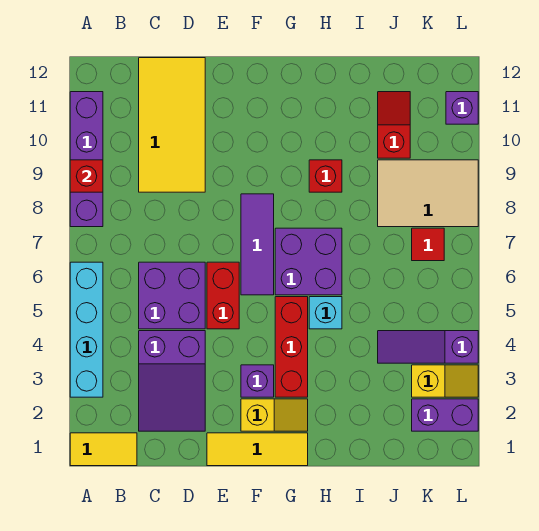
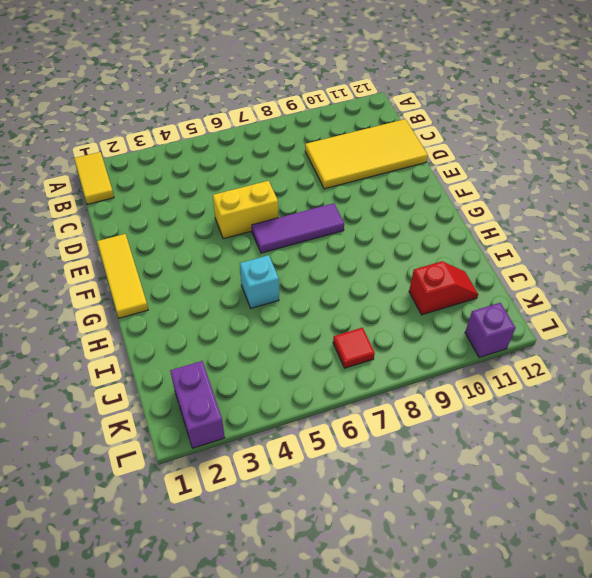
yellow 1x2 brick [213,181,278,239] -> red 1x2 brick [207,262,239,329]
none -> cyan 1x4 brick [70,262,103,397]
none -> purple 1x4 brick [70,92,103,227]
none -> purple 2x3 slope [139,331,205,431]

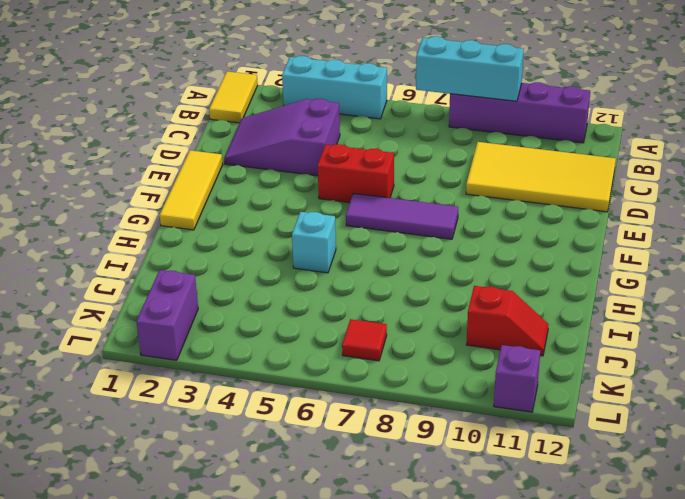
cyan 1x3 brick [282,56,387,119] -> cyan 1x4 brick [70,262,103,397]
cyan 1x3 brick [416,36,524,101] -> red 1x1 brick [70,160,103,192]
none -> purple 2x2 brick [139,262,205,329]
none -> yellow 1x2 slope [241,399,308,431]
none -> purple 1x1 brick [241,365,274,397]

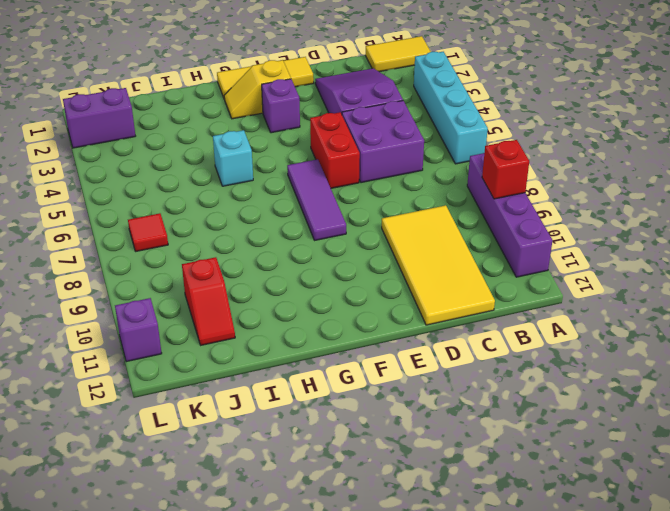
none -> red 1x3 brick [275,297,308,397]
none -> purple 2x2 brick [275,228,342,295]
none -> red 1x1 brick [309,160,342,192]

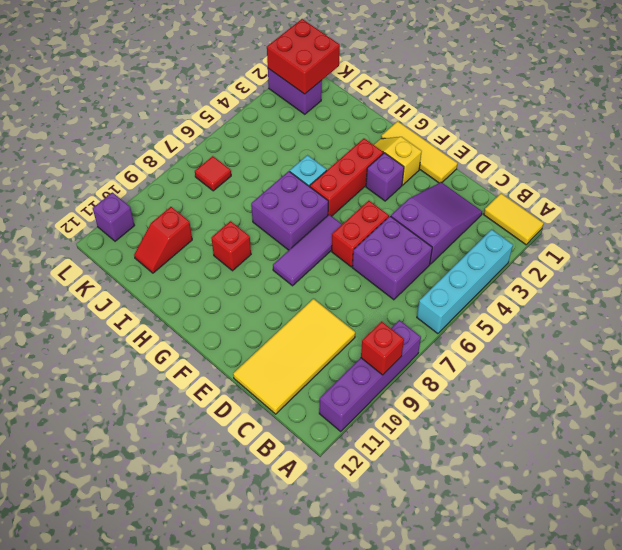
red 2x2 brick [267,19,340,94] -> none
none -> purple 1x3 slope [378,331,478,363]
none -> tan 2x3 tile [378,160,478,227]
none -> yellow 1x2 slope [412,365,478,397]

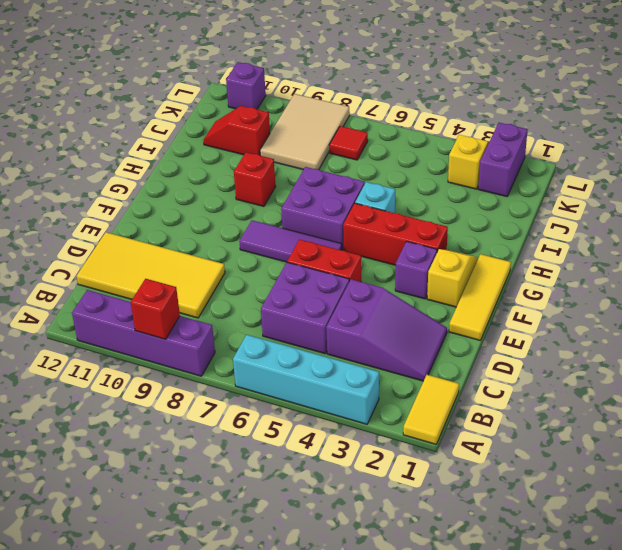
none -> purple 1x3 slope [378,331,478,363]

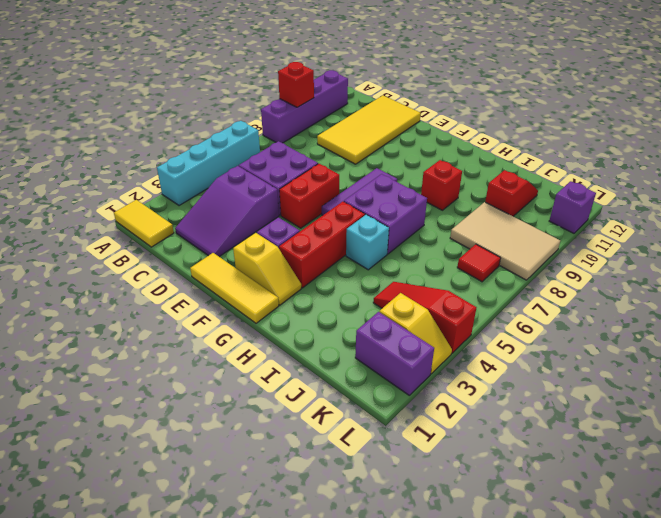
red 1x3 slope [373,282,476,353] -> purple 1x3 slope [378,331,478,363]

